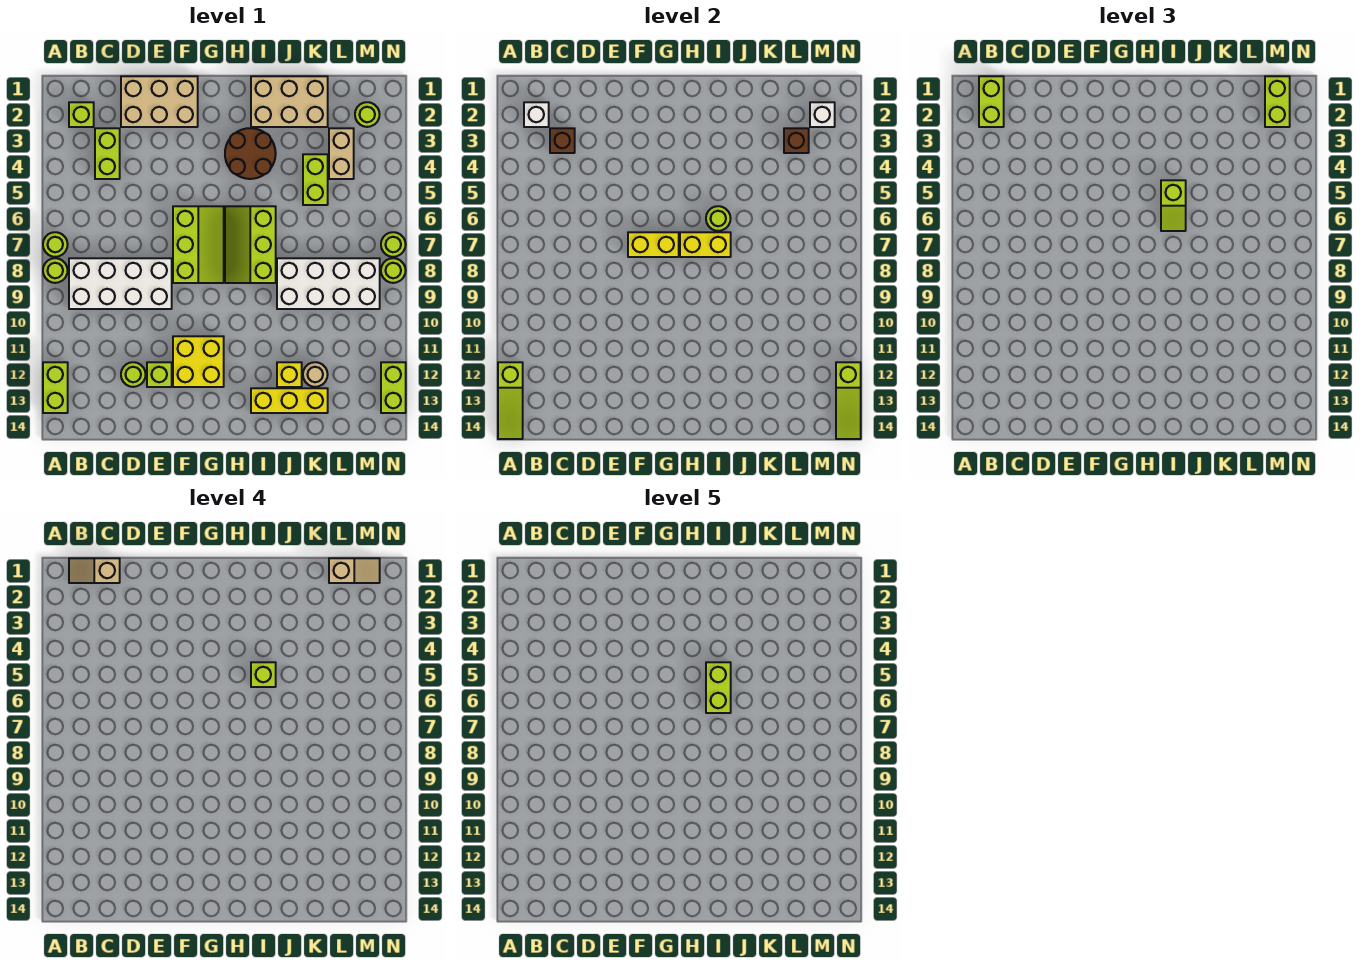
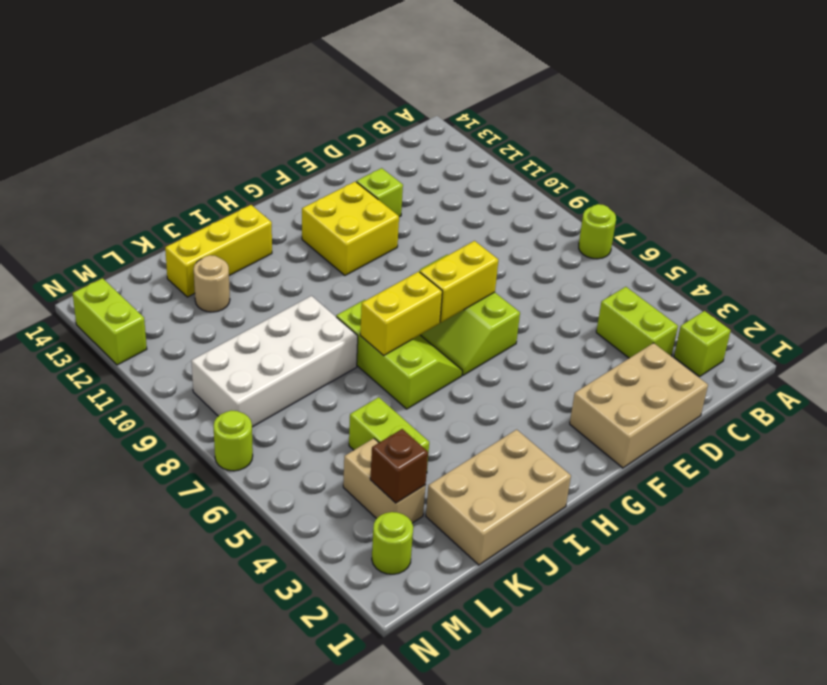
none -> lime 1x1 round brick [43,258,68,283]
none -> lime 1x2 brick [43,362,68,413]
none -> white 2x4 brick [69,258,172,309]
none -> lime 1x1 round brick [121,362,146,387]

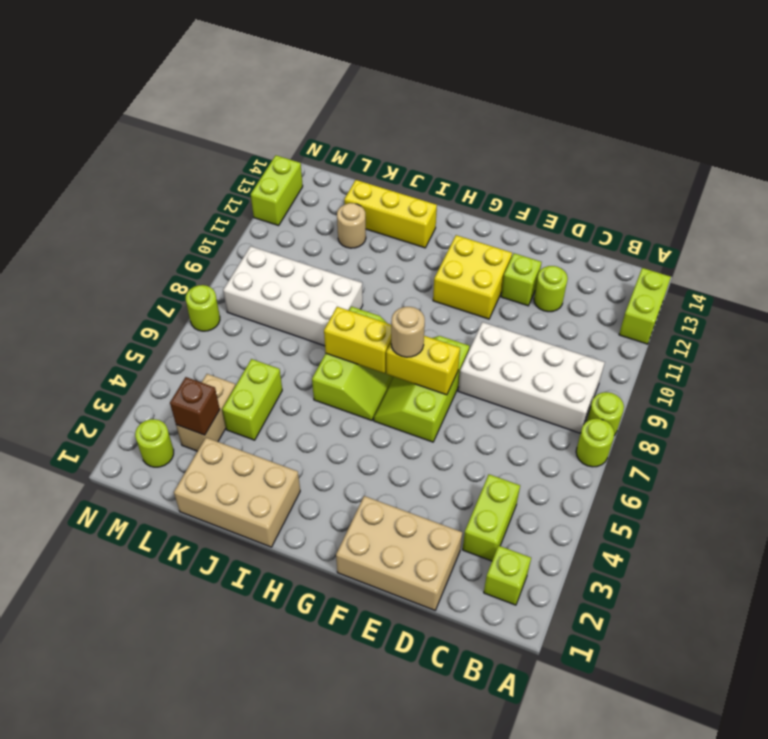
tan 1x1 round brick [391,307,425,357] -> none
none -> brown 2x2 round brick [225,128,276,179]
none -> yellow 1x1 brick [277,362,302,387]
none -> lime 1x1 round brick [381,258,406,283]
none -> lime 1x3 slope [498,362,523,439]

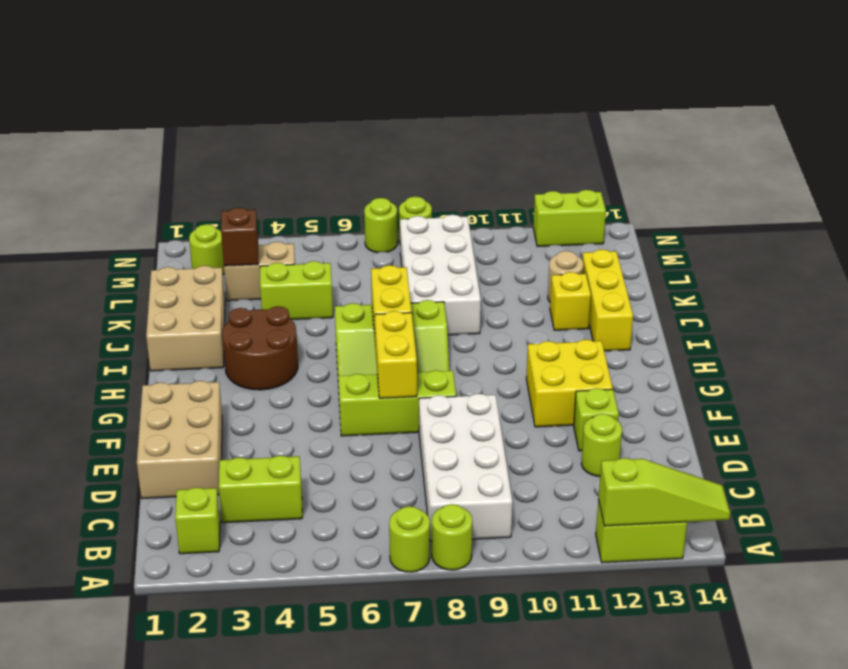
none -> white 1x1 brick [524,102,549,127]
none -> brown 1x1 brick [550,128,575,153]
none -> lime 1x1 round brick [706,206,731,231]
none -> white 1x1 brick [810,102,835,127]

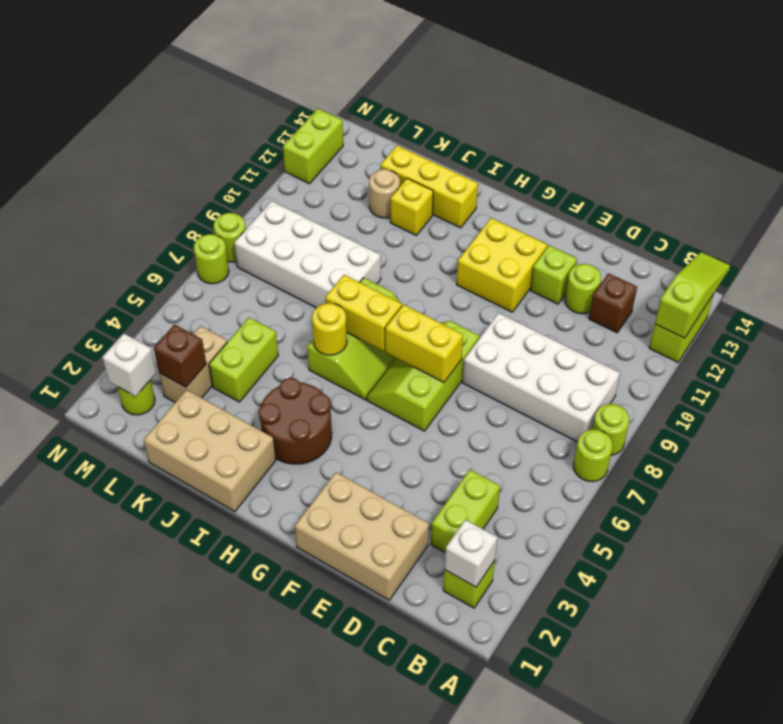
brown 1x1 brick [589,273,637,333] -> brown 1x1 brick moved to [550,128,575,153]
yellow 1x1 round brick [312,303,347,355] -> lime 1x1 round brick [706,206,731,231]
none -> lime 1x3 slope [836,362,861,439]
none -> lime 1x2 brick [979,76,1004,127]
none -> lime 1x2 slope [1161,180,1186,231]
none -> lime 1x2 brick [1265,76,1290,127]

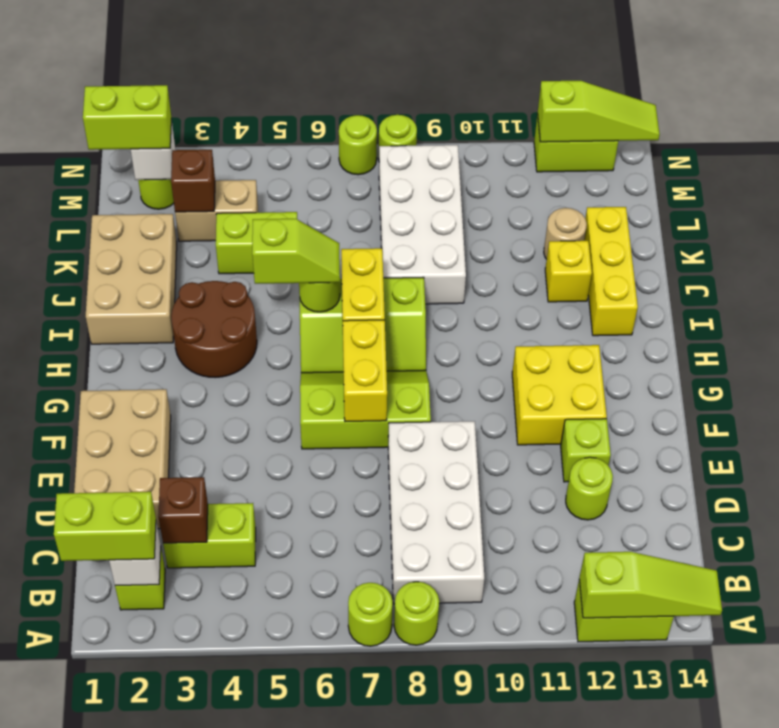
none -> tan 1x2 slope [69,558,120,583]
none -> lime 1x1 brick [251,662,276,687]
none -> tan 1x2 slope [329,558,380,583]
none -> lime 1x2 brick [706,662,731,713]

